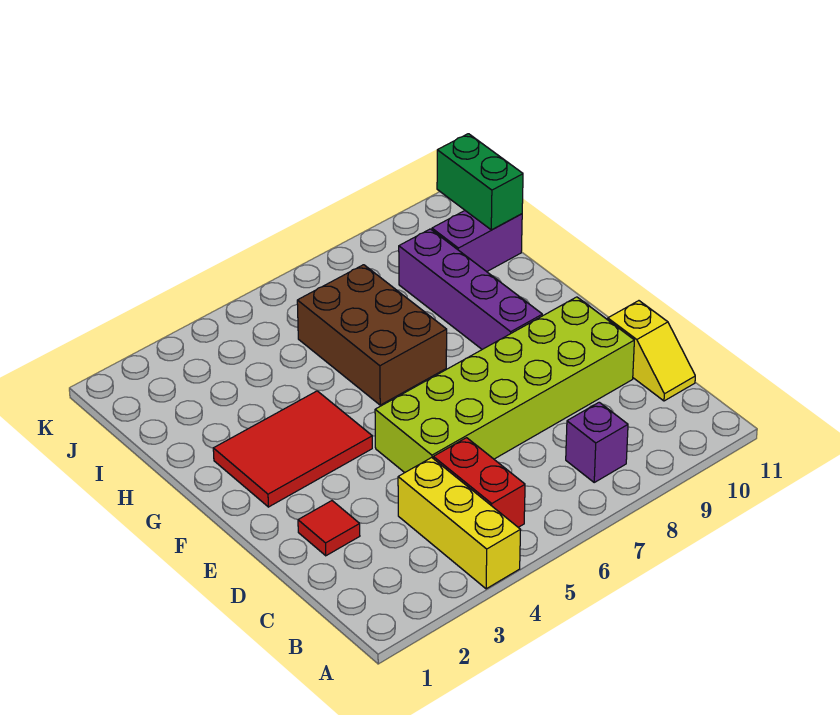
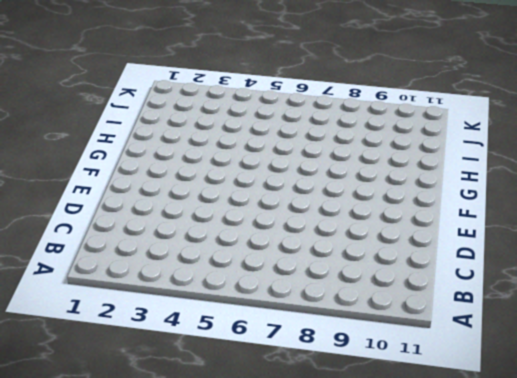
none -> yellow 1x3 brick [398,458,521,589]
none -> red 1x2 brick [433,438,525,527]

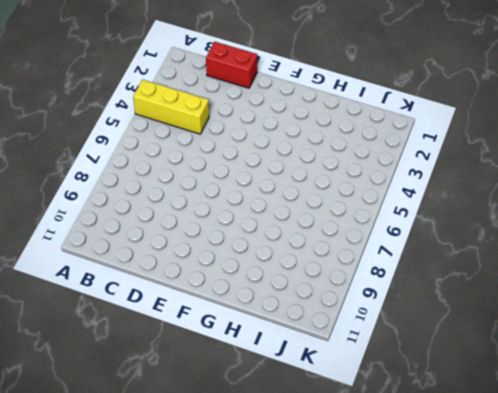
red 1x2 brick [206,42,257,88] -> red 1x2 brick moved to [433,438,525,527]
none -> purple 1x1 brick [566,402,628,482]
none -> yellow 1x2 slope [608,301,695,401]

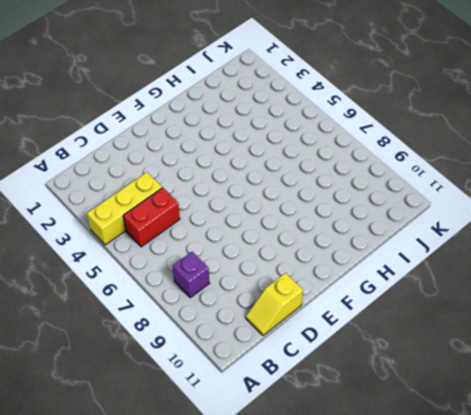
none -> red 1x1 tile [298,501,360,556]
none -> lime 2x6 brick [375,297,634,473]

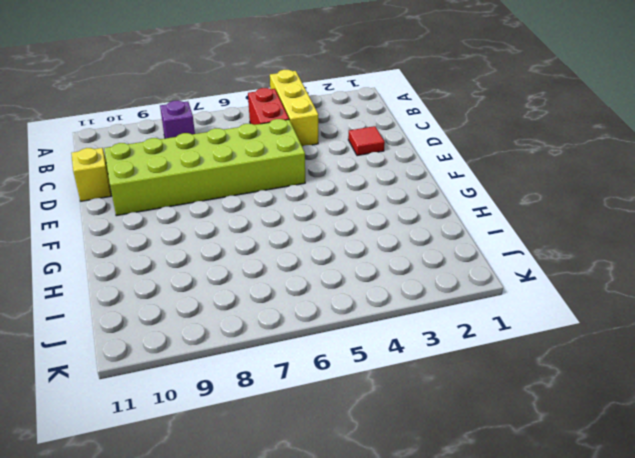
none -> red 2x3 tile [213,391,372,507]
none -> purple 1x4 brick [399,229,542,349]

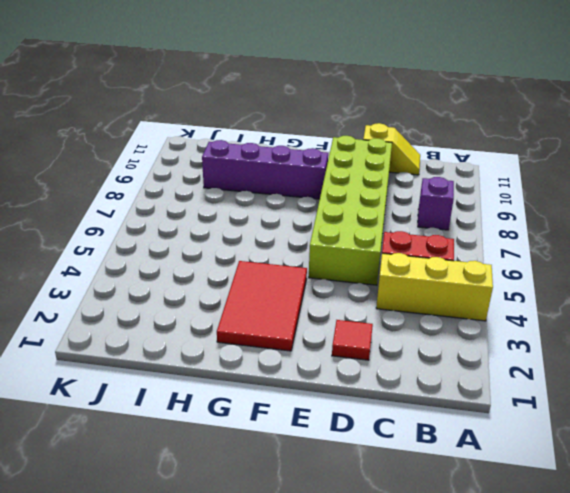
none -> brown 2x3 brick [297,265,447,405]
none -> purple 1x2 brick [432,211,522,272]

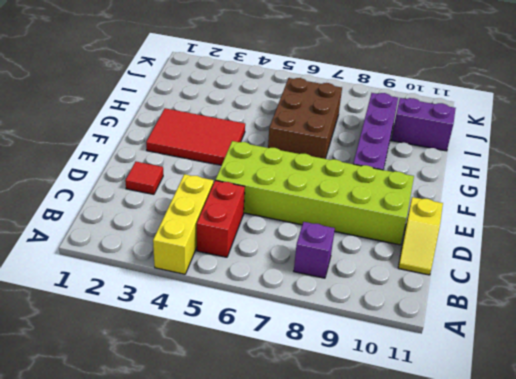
none -> green 1x2 brick [437,134,523,230]

